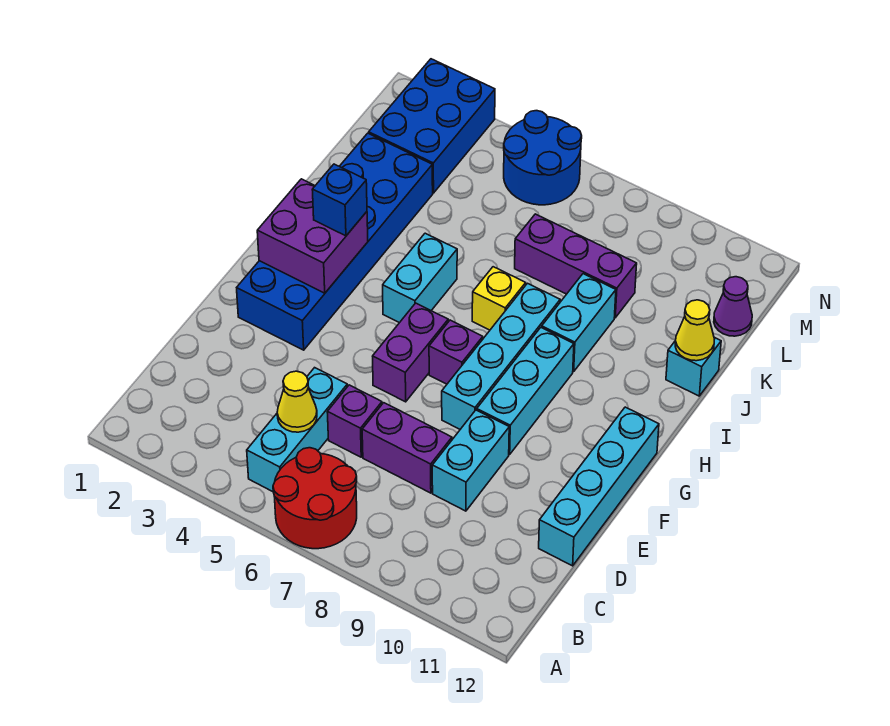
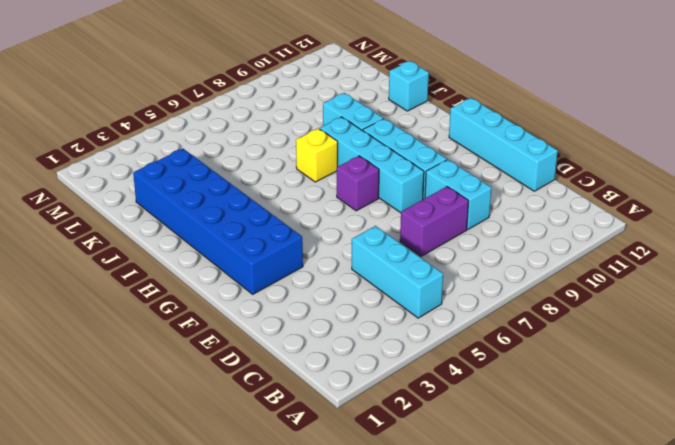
none -> red 2x2 round brick [273,448,357,549]
none -> purple 1x1 brick [327,385,382,457]
none -> purple 1x2 brick [373,303,448,402]

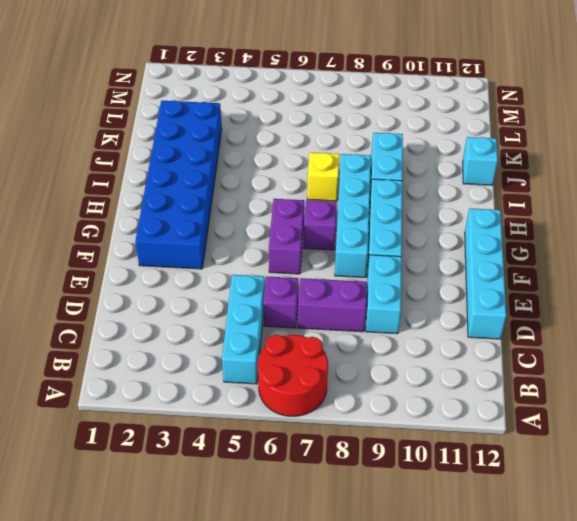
none -> cyan 1x2 brick [383,233,457,323]
none -> purple 1x3 brick [515,214,637,318]
none -> blue 2x3 brick [369,59,495,193]

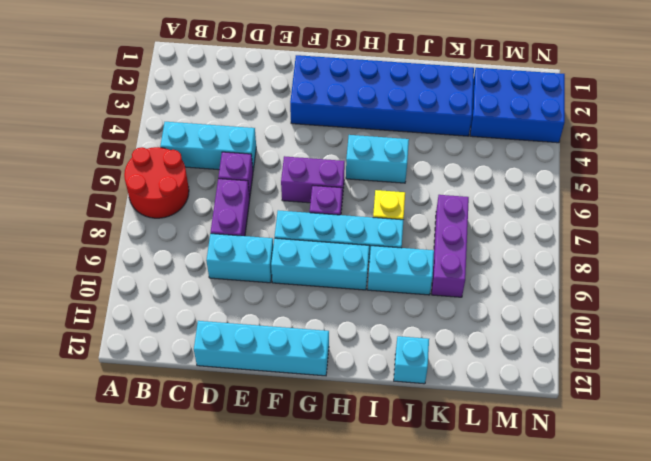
none -> purple 1x1 cone [714,277,752,336]
none -> blue 2x2 round brick [504,111,582,205]
none -> yellow 1x1 cone [277,371,317,432]

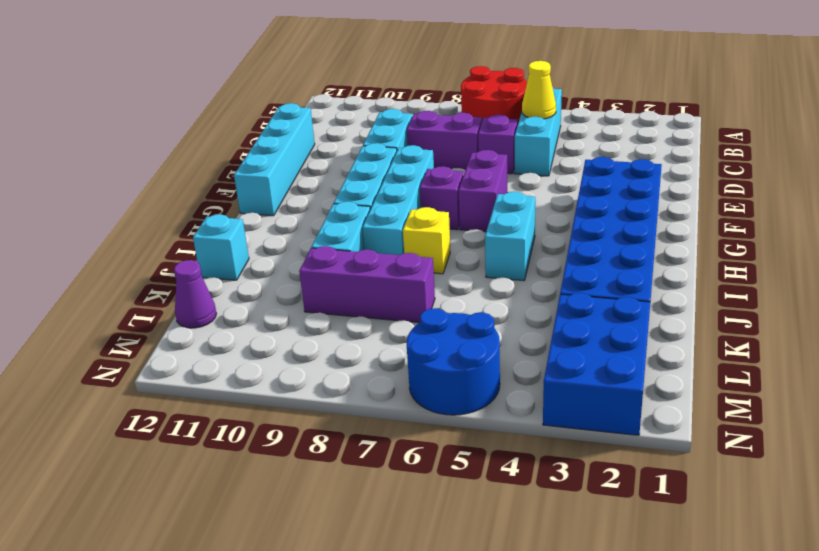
none -> purple 2x2 brick [257,179,368,293]
none -> yellow 1x1 cone [675,300,714,361]
none -> blue 1x1 brick [312,164,367,236]

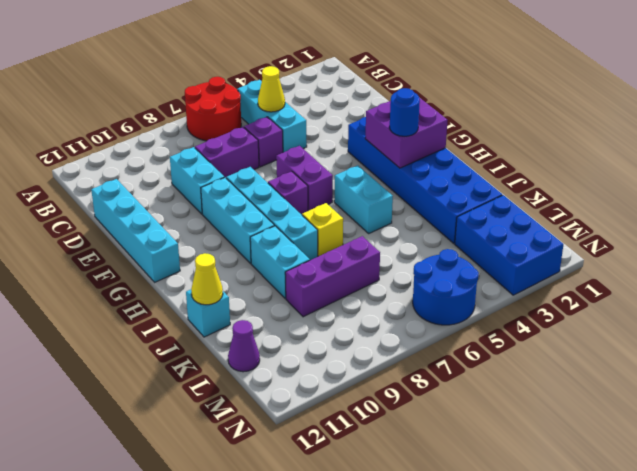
blue 1x1 round brick [390,88,420,136] -> blue 1x1 brick [312,164,367,236]

